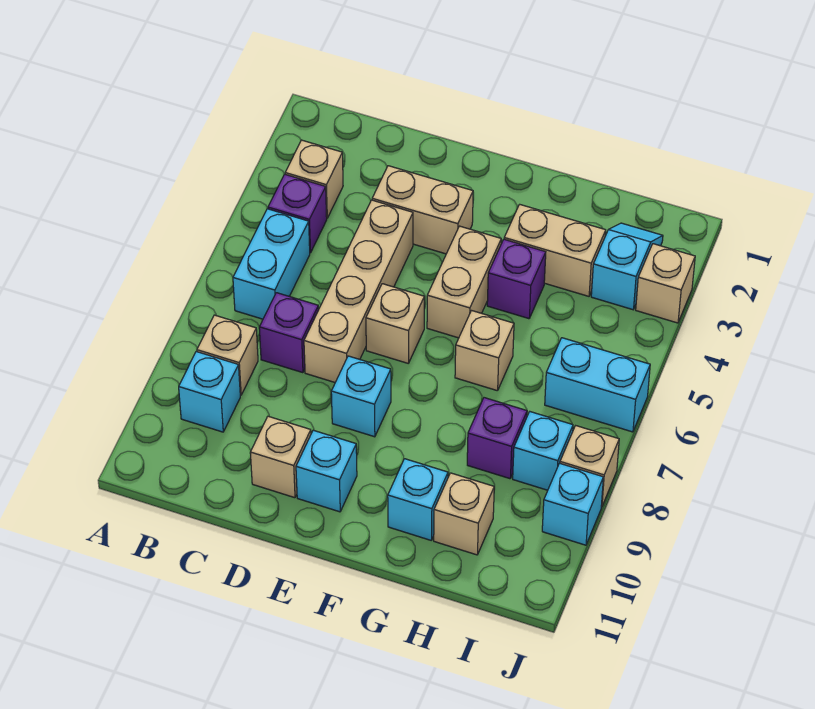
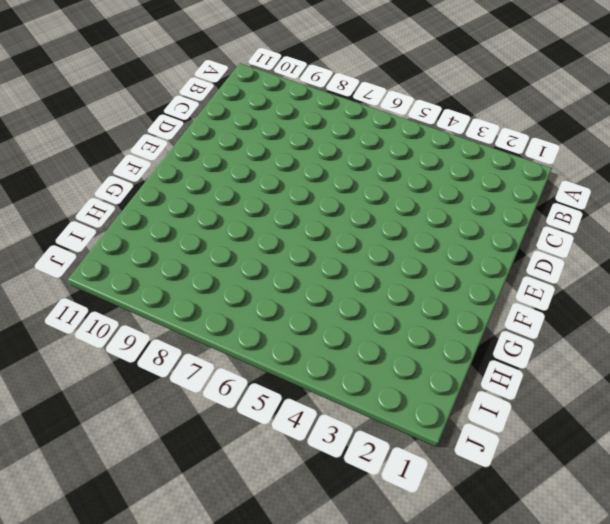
none -> tan 1x1 brick [285,140,343,218]
none -> purple 1x1 brick [268,174,327,253]
none -> cyan 1x2 brick [233,209,310,319]

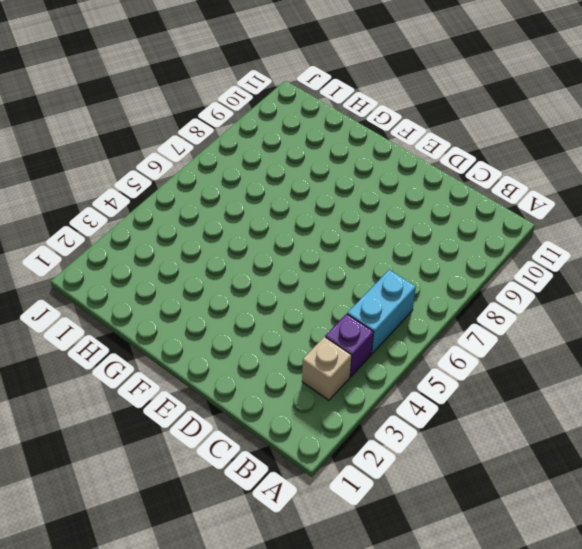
none -> tan 1x1 brick [197,315,258,395]
none -> cyan 1x1 brick [179,352,240,432]
none -> purple 1x1 brick [259,293,319,373]

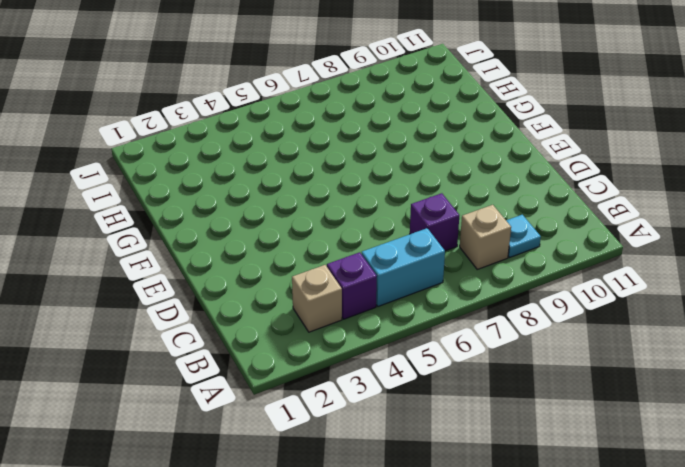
cyan 1x1 plate [506,215,541,258] -> cyan 1x1 brick [179,352,240,432]
none -> tan 1x2 brick [372,166,473,254]
none -> tan 1x4 brick [304,200,413,382]
none -> tan 1x1 brick [250,416,311,498]

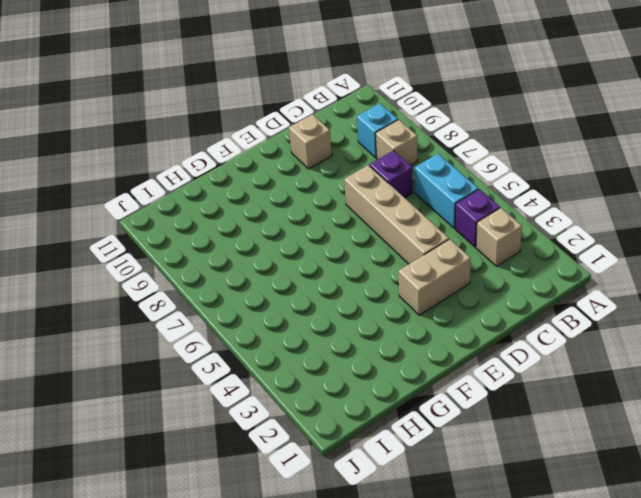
none -> tan 1x1 brick [366,284,424,363]
none -> cyan 1x1 brick [331,356,391,437]
none -> cyan 1x1 brick [296,430,357,512]

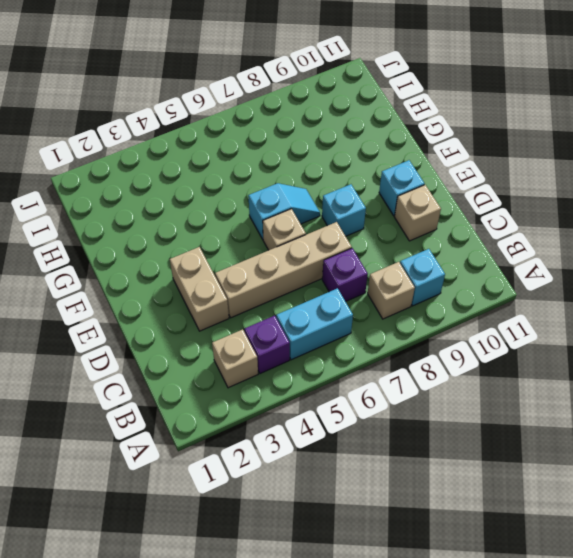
cyan 1x2 slope [248,183,320,239] -> cyan 1x2 slope turned to [591,223,663,310]
none -> tan 1x2 brick [427,226,501,338]
none -> tan 1x2 brick [504,204,606,296]
none -> purple 1x1 brick [487,239,546,319]

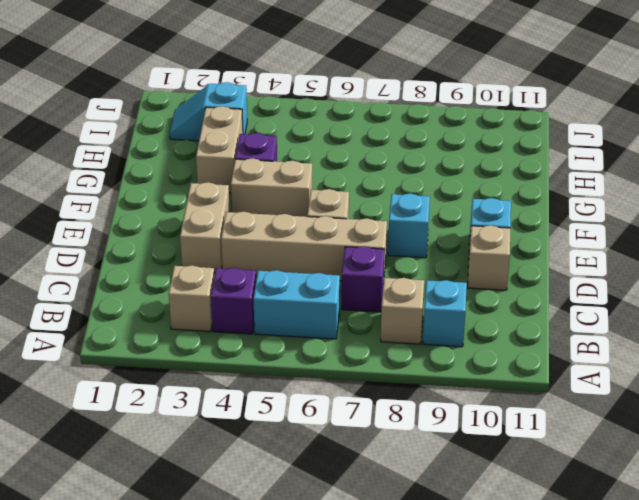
none -> tan 1x1 brick [455,311,514,391]
none -> cyan 1x1 brick [388,459,448,540]
none -> purple 1x1 brick [467,398,527,479]

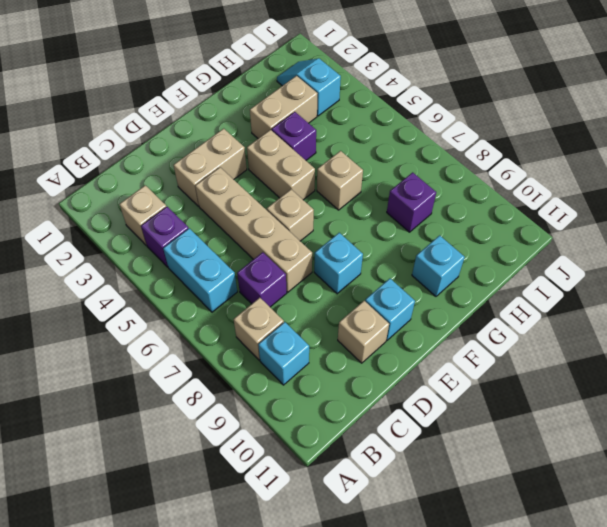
none -> tan 1x1 brick [434,473,494,555]
none -> cyan 1x2 brick [545,338,650,432]
none -> cyan 1x1 brick [513,412,573,490]

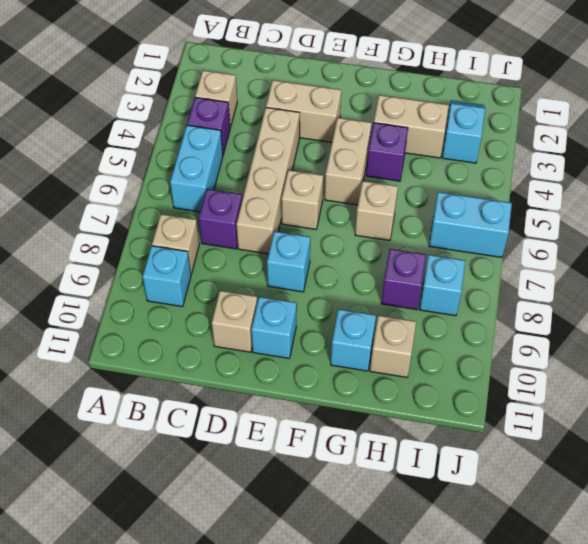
none -> tan 1x1 brick [636,244,695,323]
none -> tan 1x1 brick [560,426,619,507]
none -> cyan 1x1 brick [542,463,603,545]

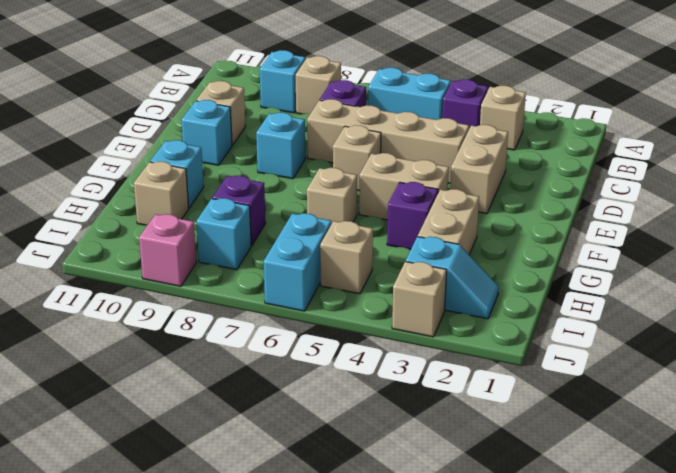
tan 1x1 brick [320,221,373,294] -> tan 1x1 brick moved to [560,426,619,507]
pink 1x1 brick [139,214,196,286] -> cyan 1x1 brick [542,463,603,545]

